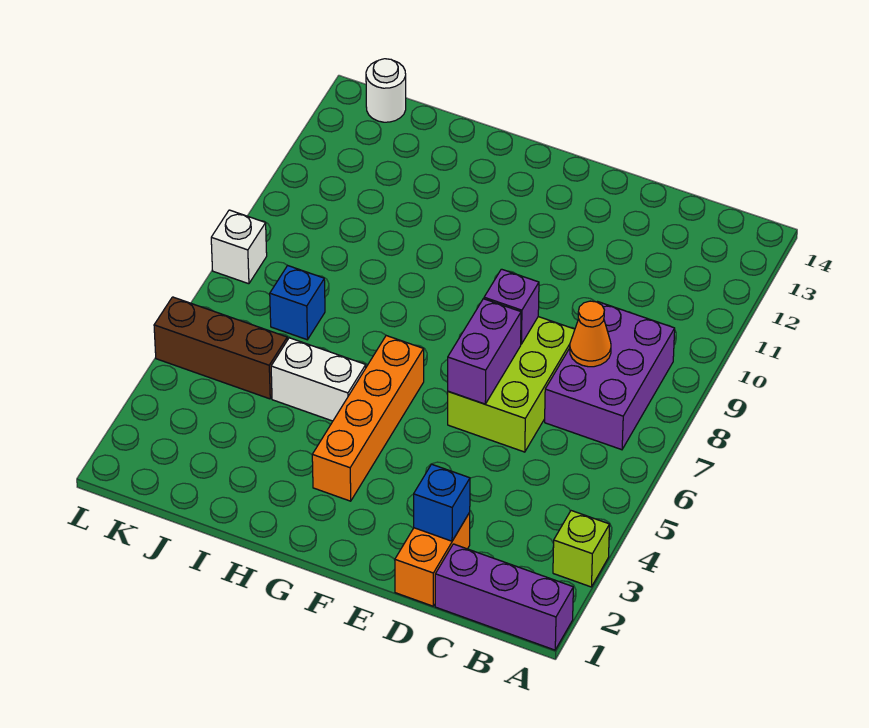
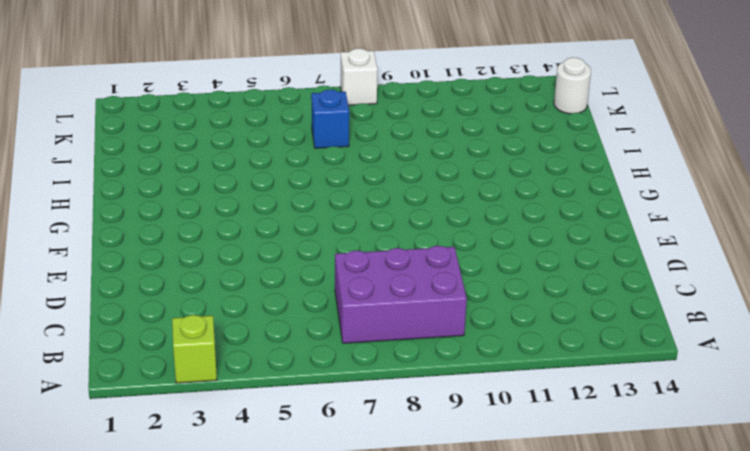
none -> purple 1x3 brick [435,544,573,650]
none -> orange 1x2 brick [395,513,470,606]
none -> lime 2x3 brick [448,317,575,452]

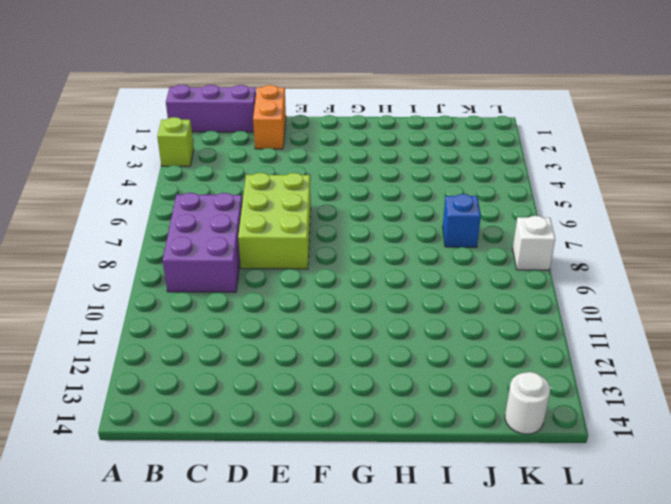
none -> orange 1x4 brick [312,336,424,501]
none -> white 1x2 brick [271,338,366,421]
none -> brown 1x3 brick [154,297,287,399]

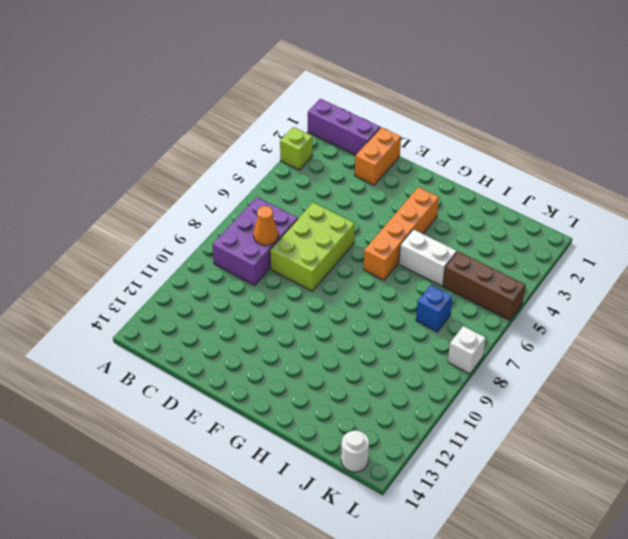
none -> blue 1x1 brick [414,464,470,541]
none -> purple 1x2 brick [448,299,521,404]
none -> purple 1x1 brick [484,269,539,344]

